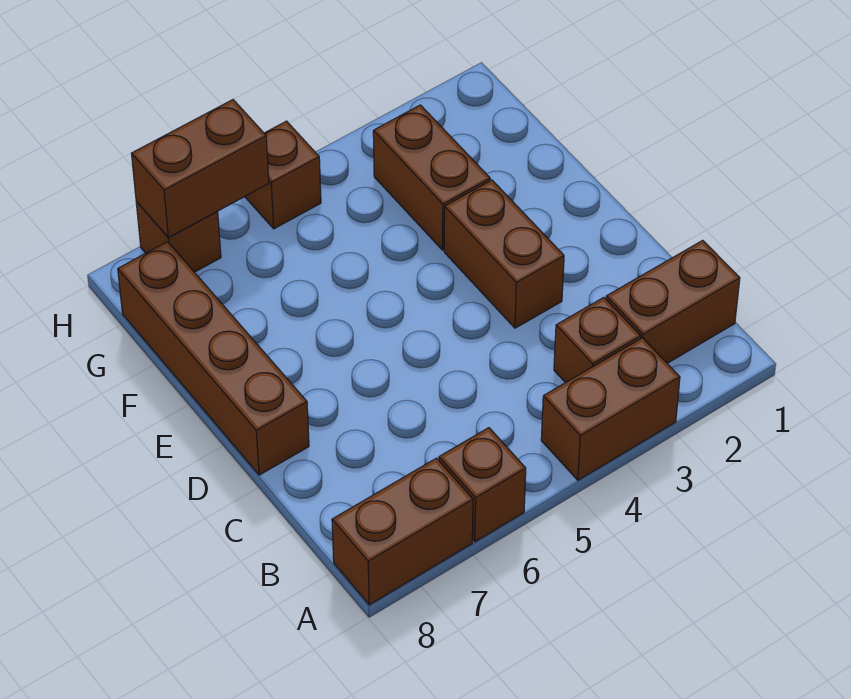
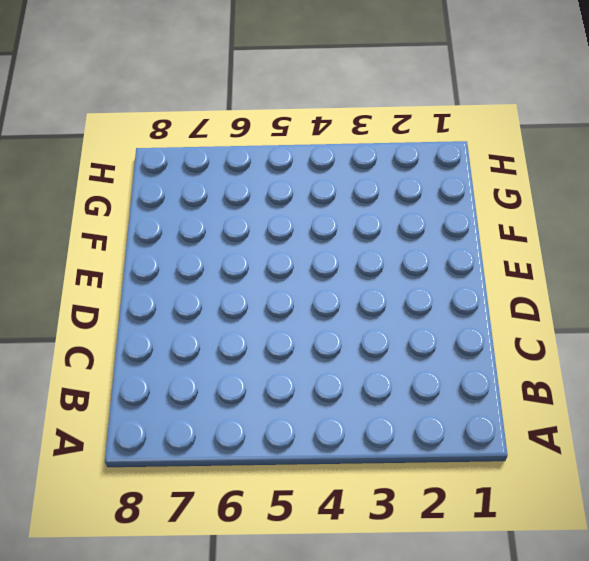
none -> brown 1x2 brick [541,338,680,480]
none -> brown 1x1 brick [439,428,526,542]

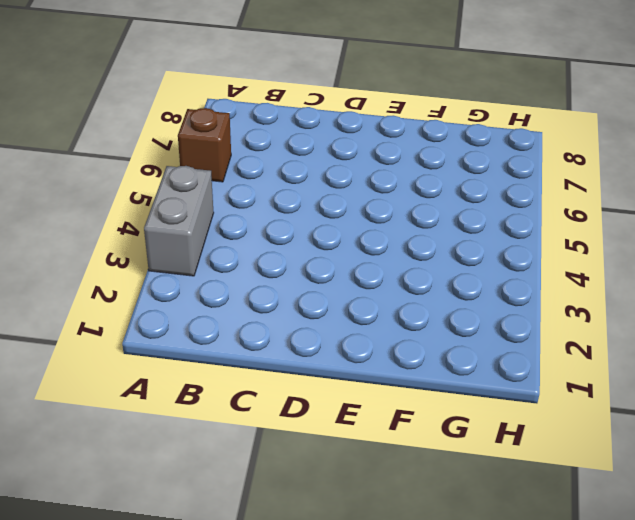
grey 1x2 brick [144,166,214,276] -> brown 1x2 brick [541,338,680,480]
none -> brown 1x2 brick [332,458,473,605]
none -> brown 1x2 brick [606,240,740,363]

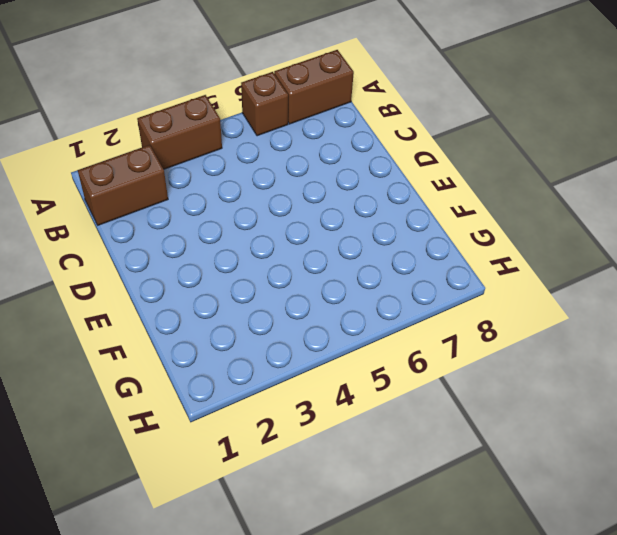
none -> brown 1x1 brick [554,298,641,383]
none -> brown 1x2 brick [444,180,564,328]

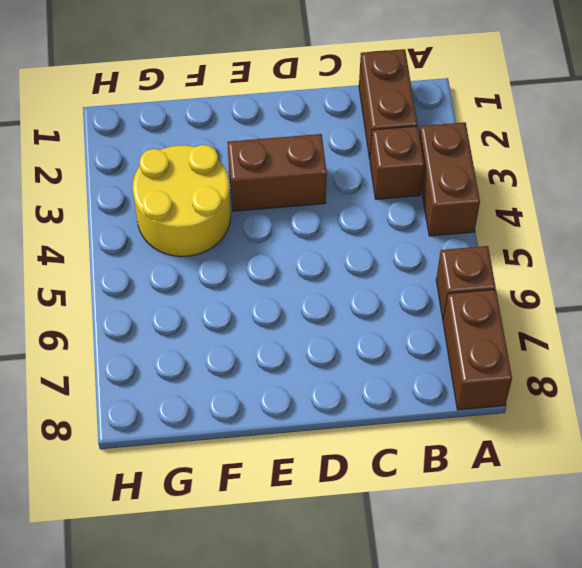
yellow 2x2 round brick [133,145,231,257] -> brown 1x2 brick [373,105,490,250]
none -> brown 1x4 brick [118,242,309,475]
none -> brown 1x1 brick [245,121,321,229]

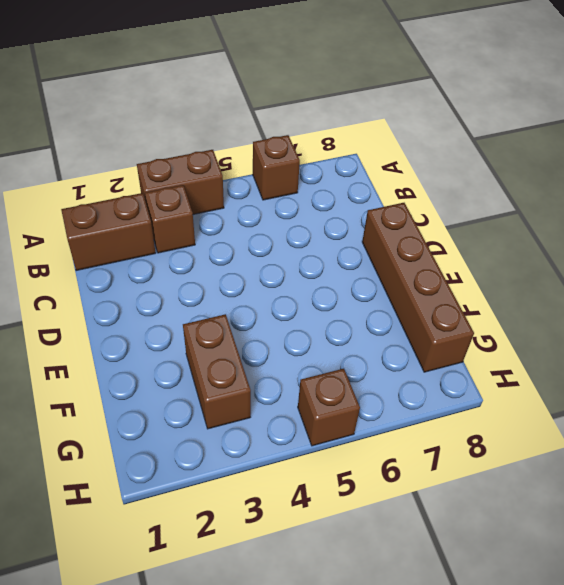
none -> brown 1x2 brick [332,458,473,605]
none -> brown 1x2 brick [444,180,564,328]

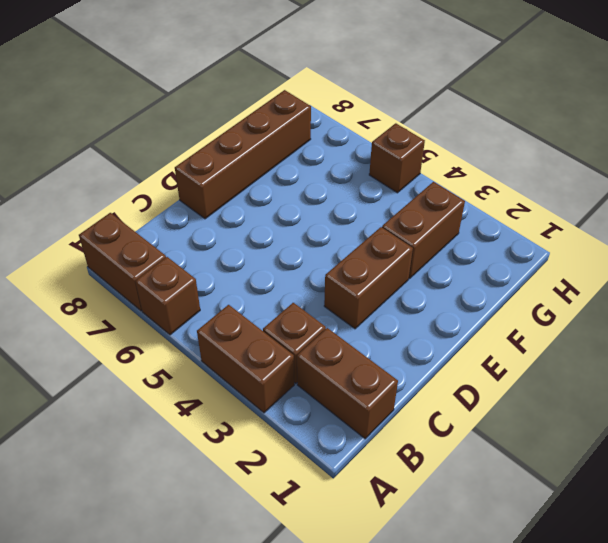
none -> brown 1x1 brick [136,202,221,272]
none -> brown 1x2 brick [132,100,269,238]

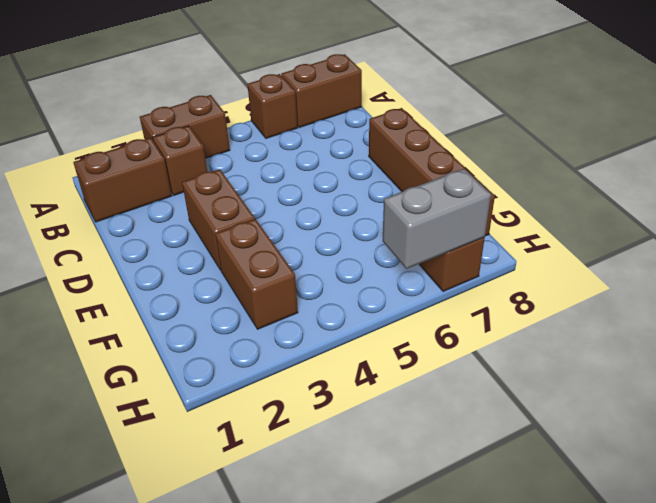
grey 1x2 brick [383,169,491,269] -> brown 1x2 brick [132,100,269,238]
none -> brown 1x1 brick [245,121,321,229]

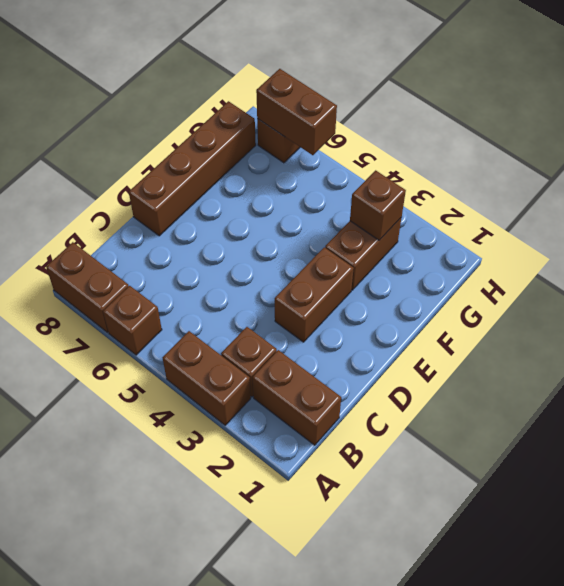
brown 1x1 brick [350,170,406,240] -> brown 1x1 brick moved to [245,121,321,229]

